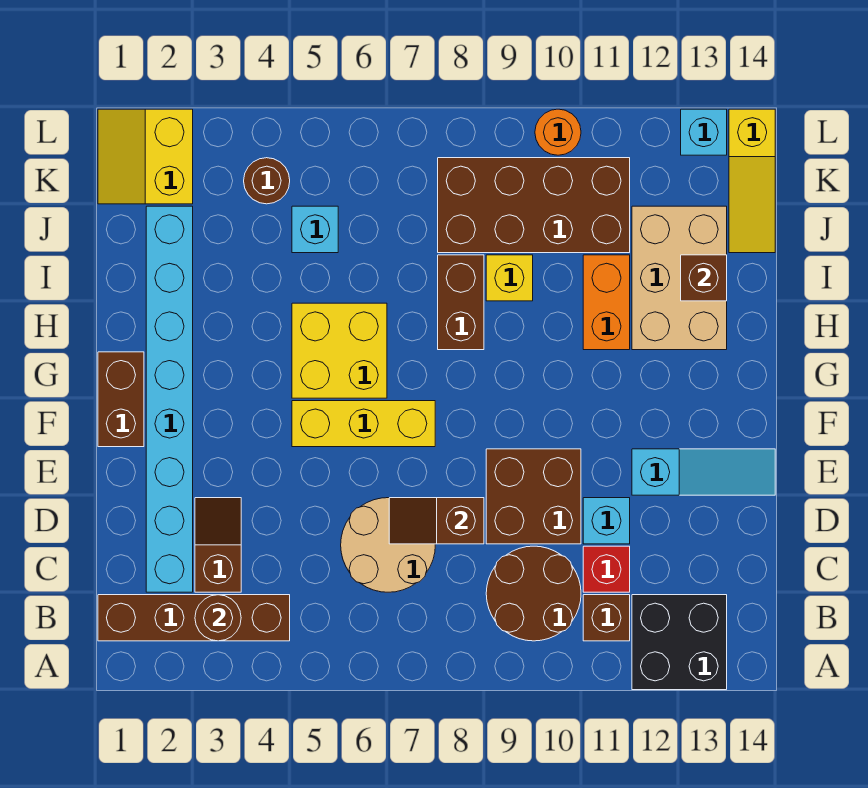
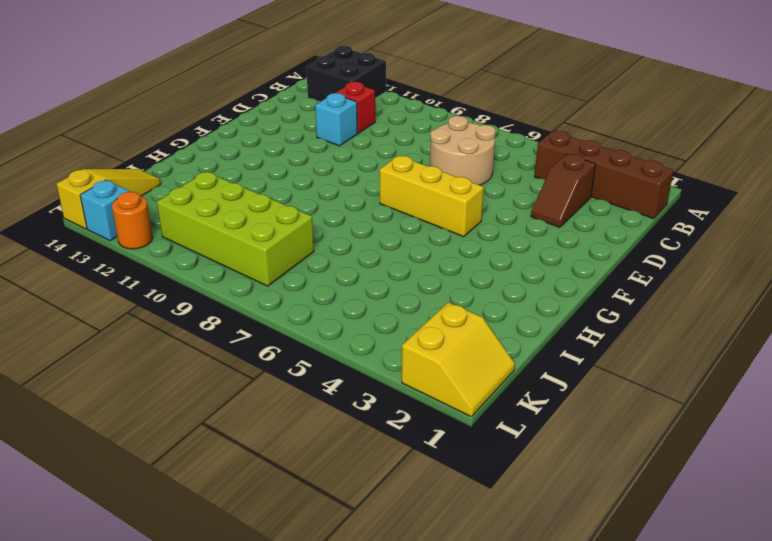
lime 2x4 brick [157,172,314,286] -> brown 2x4 brick [438,158,630,253]
orange 1x1 round brick [112,192,153,249] -> orange 1x1 round brick moved to [535,109,581,155]
none -> brown 2x2 round brick [486,546,581,641]
none -> brown 1x1 brick [583,595,630,641]
none -> cyan 1x8 brick [146,206,193,592]

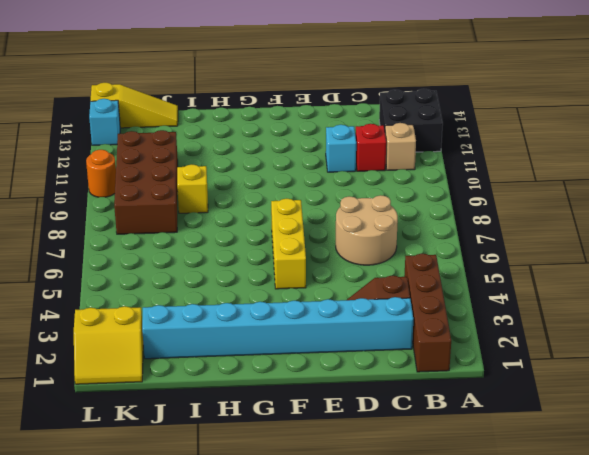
tan 1x1 brick [385,123,416,170] -> brown 1x1 brick [583,595,630,641]
none -> brown 2x2 round brick [486,546,581,641]
none -> brown 2x2 brick [486,449,581,544]
none -> cyan 1x3 slope [632,449,775,495]

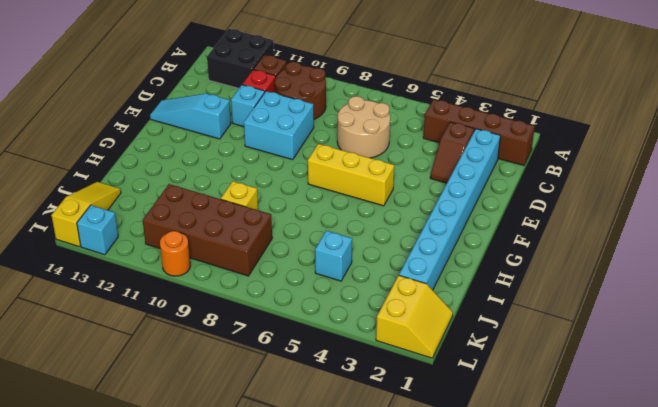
cyan 2x2 brick [244,91,314,160] -> brown 2x2 brick [486,449,581,544]
none -> brown 1x2 brick [98,352,144,447]
none -> yellow 2x2 brick [292,303,387,398]
none -> brown 1x2 brick [438,255,484,350]

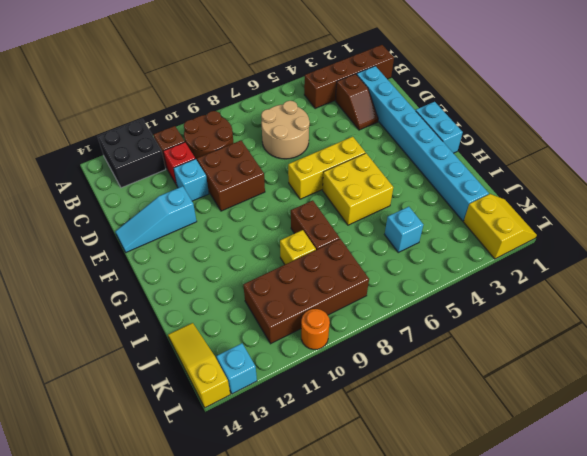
cyan 1x2 brick [415,102,463,153] -> brown 1x2 brick [98,352,144,447]
none -> orange 1x2 brick [583,255,630,350]
none -> tan 2x3 brick [632,206,727,350]
none -> brown 1x1 round brick [244,158,290,204]

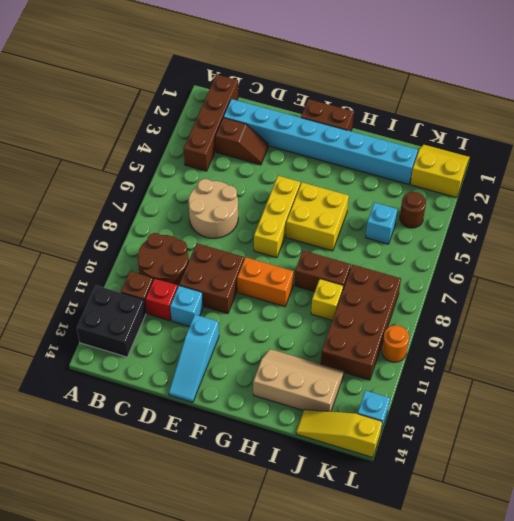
orange 1x2 brick [237,257,294,307] -> orange 1x2 brick moved to [583,255,630,350]
tan 2x3 slope [253,349,344,412] -> tan 2x3 brick [632,206,727,350]
none -> brown 1x1 round brick [195,595,241,641]
none -> brown 1x2 slope [389,498,484,544]
none -> brown 1x1 brick [681,255,727,301]

